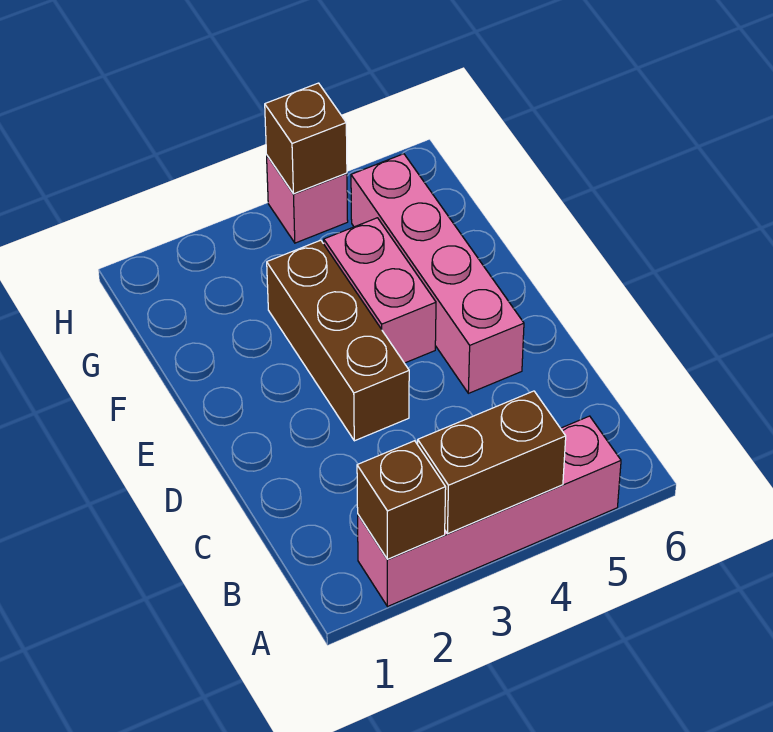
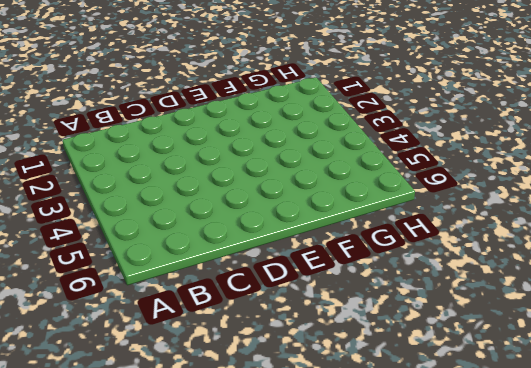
none -> pink 1x4 brick [358,416,621,607]
none -> brown 1x3 brick [267,240,409,441]

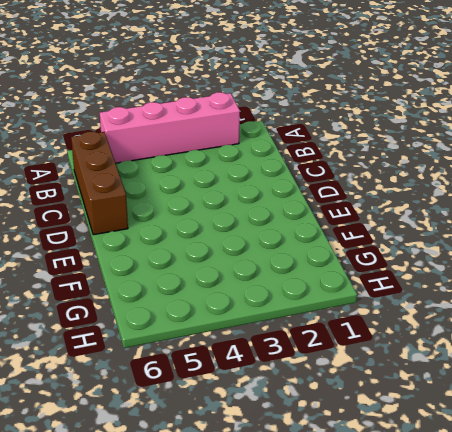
brown 1x3 brick [71,132,128,235] -> brown 1x3 brick moved to [267,240,409,441]
none -> pink 1x4 brick [351,154,524,393]
none -> pink 1x2 brick [324,218,436,363]

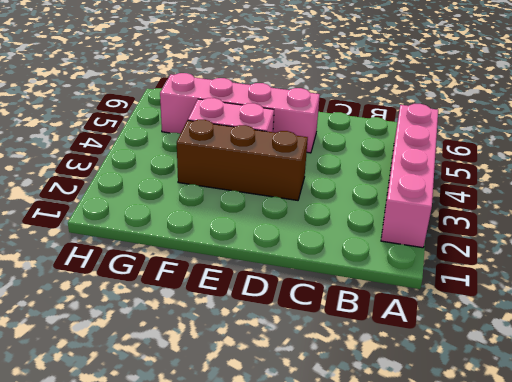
none -> pink 1x1 brick [267,156,348,243]
none -> brown 1x1 brick [357,441,446,559]

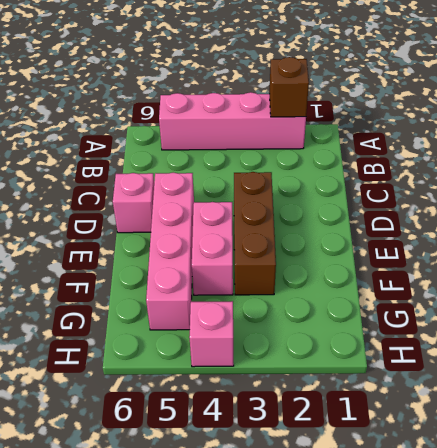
pink 1x1 brick [113,173,154,233] -> none
none -> brown 1x2 brick [418,391,566,534]
none -> brown 1x1 brick [265,83,347,194]

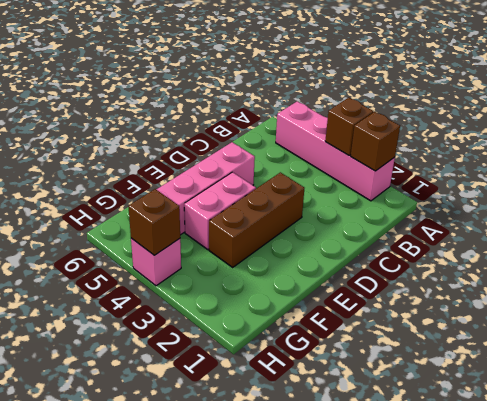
brown 1x1 brick [325,98,373,155] -> brown 1x2 brick [418,391,566,534]

